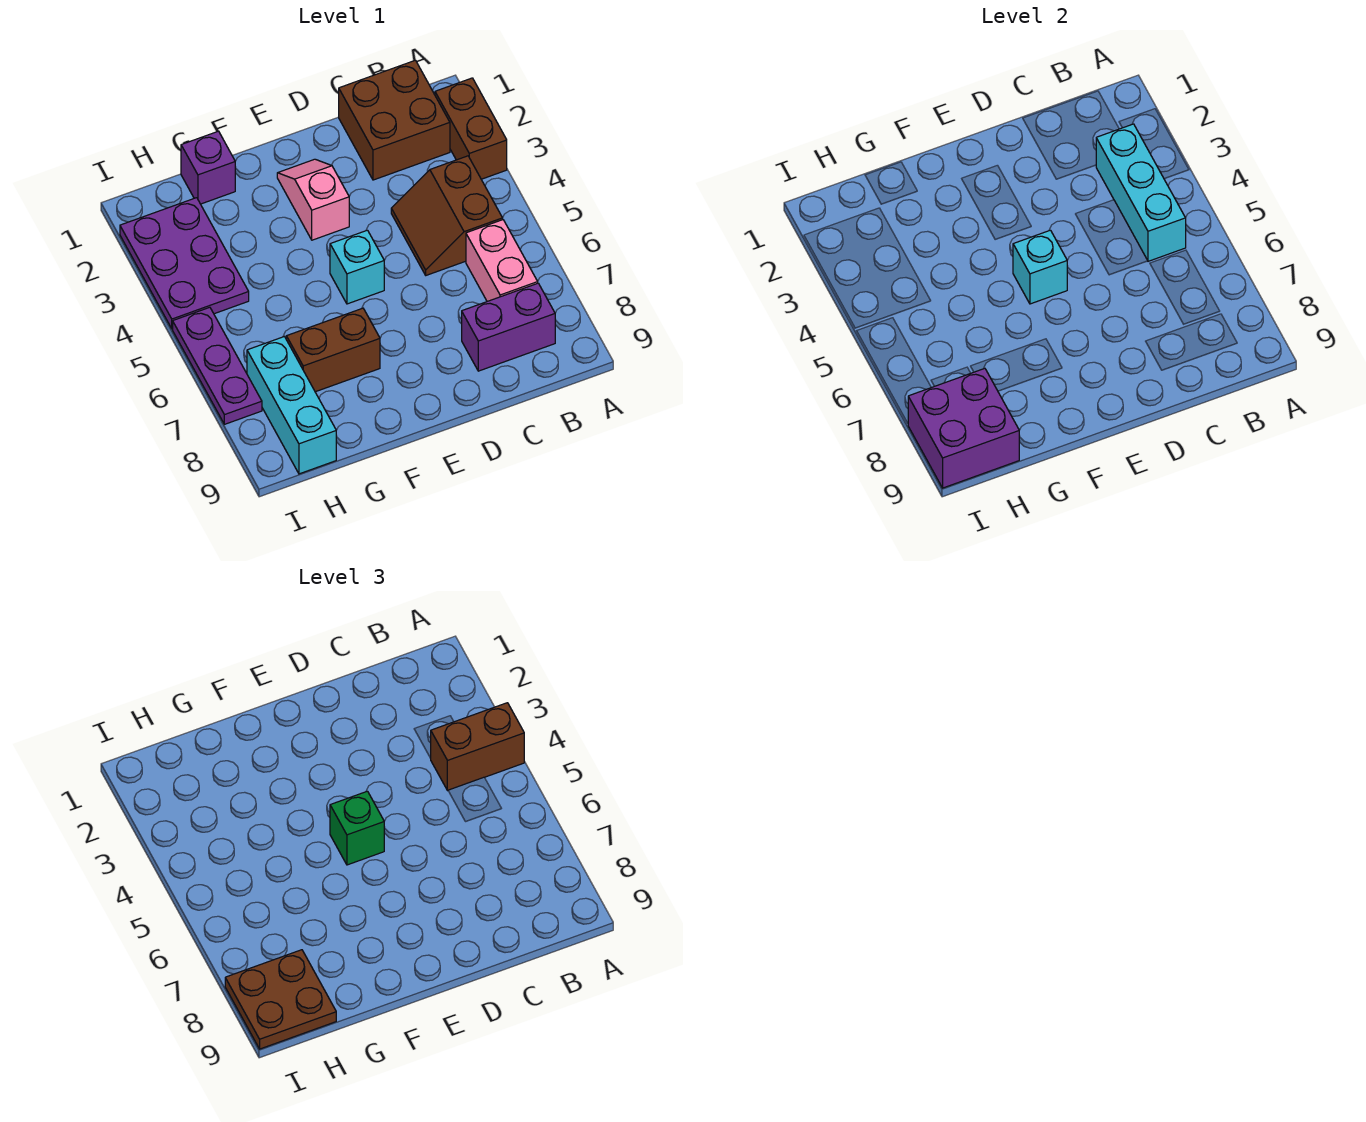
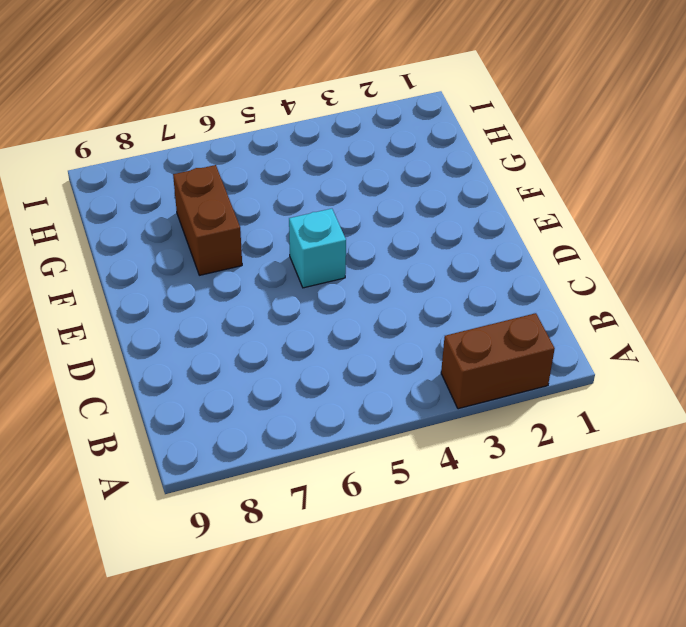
none -> brown 2x2 brick [339,60,450,180]
none -> brown 2x2 slope [391,156,503,275]
none -> pink 1x2 brick [466,220,538,301]

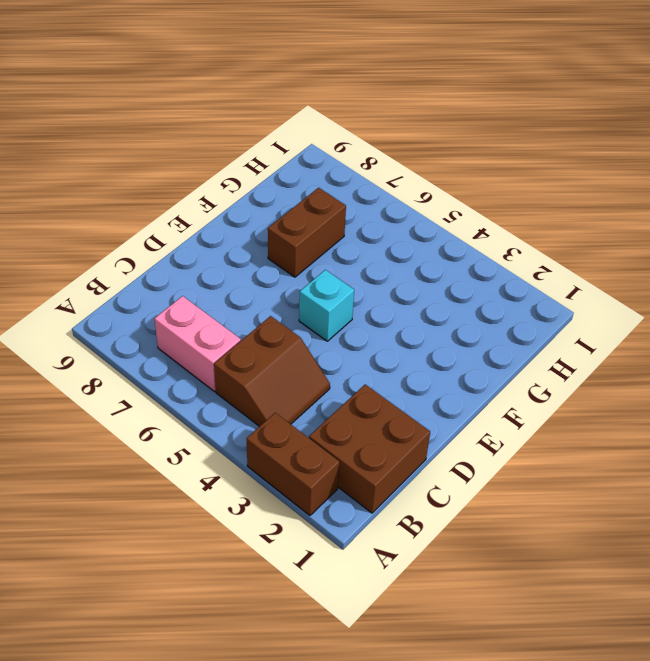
brown 2x2 slope [214,316,330,427] -> brown 2x2 slope turned to [391,156,503,275]
none -> purple 1x2 brick [462,283,555,371]
none -> pink 1x2 slope [277,159,349,240]
none -> purple 1x1 brick [181,131,235,204]

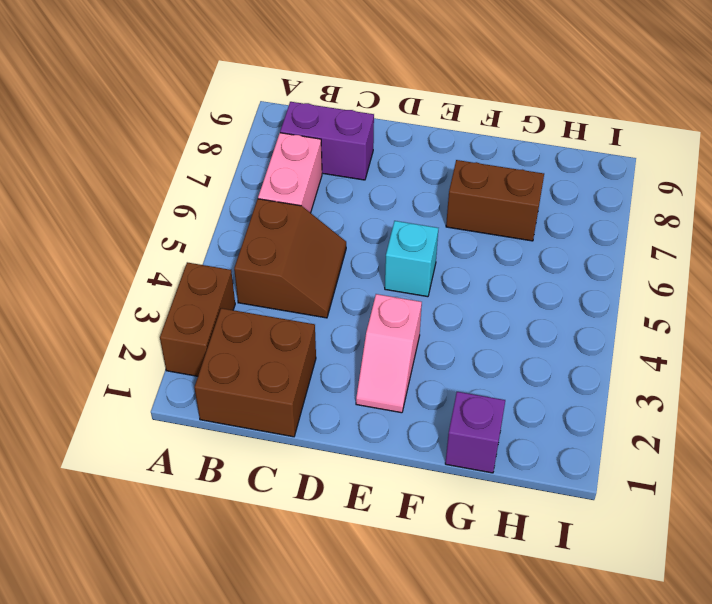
none -> purple 2x3 plate [120,198,249,329]
none -> cyan 1x3 brick [247,337,336,474]
none -> purple 1x3 plate [173,307,262,424]

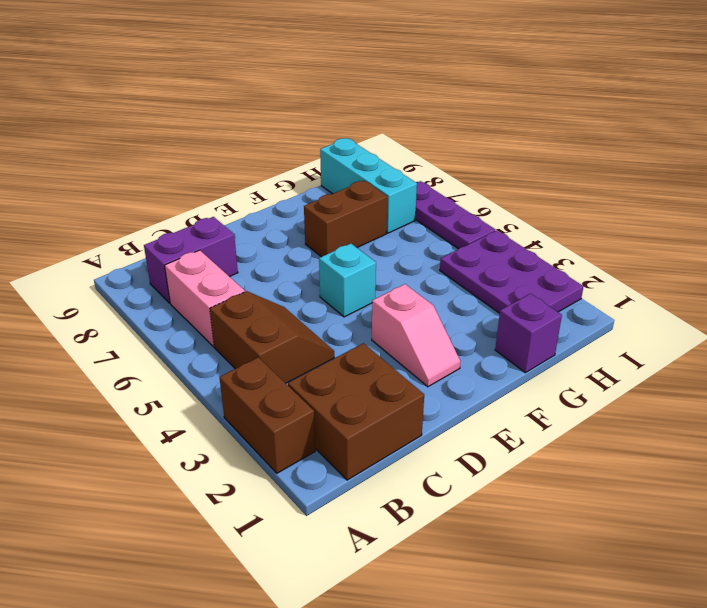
none -> cyan 1x3 brick [1096,124,1186,261]
none -> cyan 1x1 brick [1013,230,1067,304]
none -> purple 2x2 brick [908,368,1019,488]

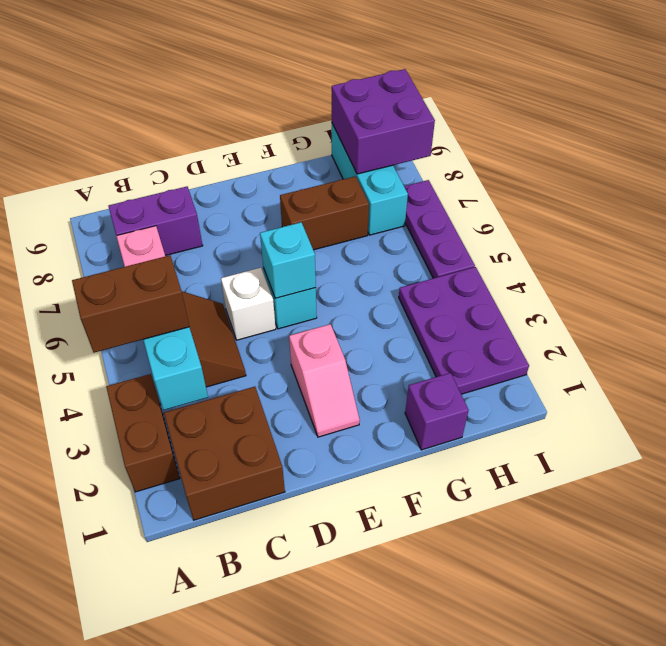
white 1x1 brick [221,268,276,340] -> none
none -> green 1x1 brick [330,791,384,865]
none -> brown 2x2 plate [225,950,336,1049]

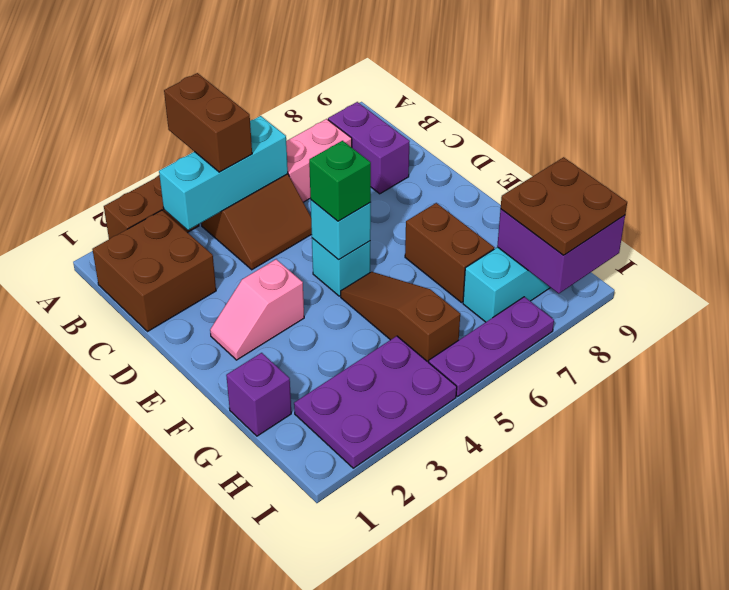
brown 1x3 slope [341,272,460,363] -> none

